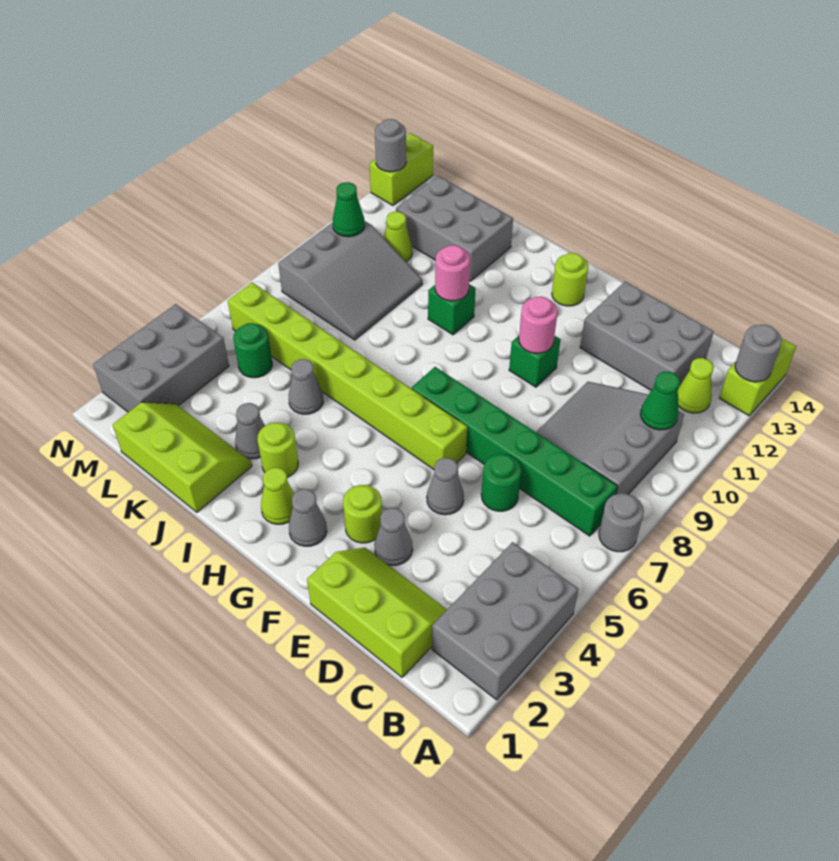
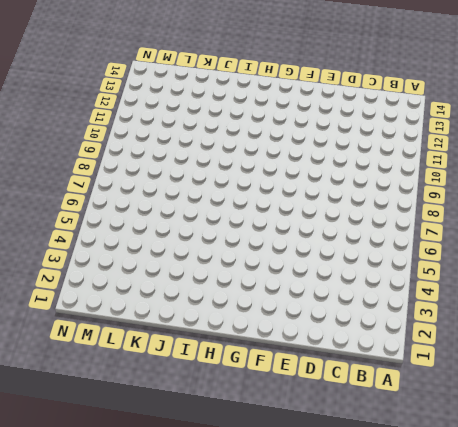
none -> grey 2x3 brick [432,542,579,700]
none -> grey 1x1 round brick [599,493,644,552]
none -> lime 1x2 brick [719,339,796,416]
none -> green 1x6 brick [412,367,618,536]

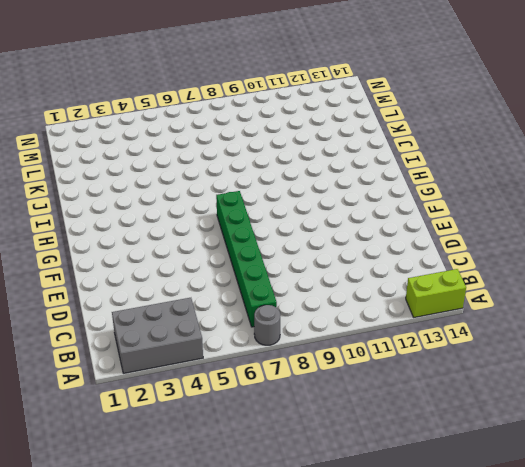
none -> grey 3x3 slope [536,382,684,494]
none -> lime 1x1 cone [678,358,714,413]
none -> lime 2x3 slope [307,547,447,677]
none -> grey 2x3 brick [580,281,714,390]

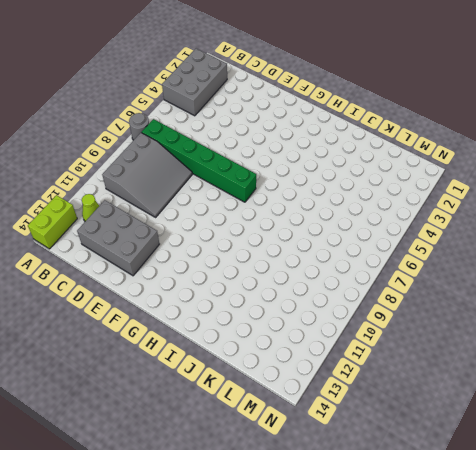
none -> lime 2x3 slope [307,547,447,677]
none -> green 1x1 round brick [481,454,521,511]
none -> grey 1x1 cone [374,508,413,566]
none -> grey 1x1 cone [427,458,464,515]

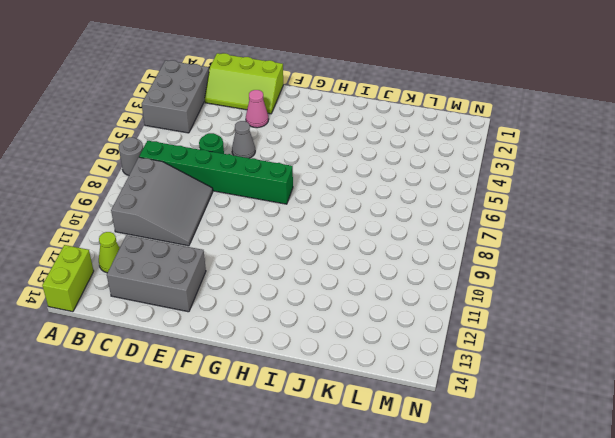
pink 1x1 cone [246,90,269,128] -> grey 1x1 cone [374,508,413,566]
none -> lime 1x1 round brick [343,485,382,543]
none -> lime 1x8 brick [228,283,467,469]
none -> green 1x1 brick [509,336,560,387]
none -> grey 1x1 cone [289,489,327,546]

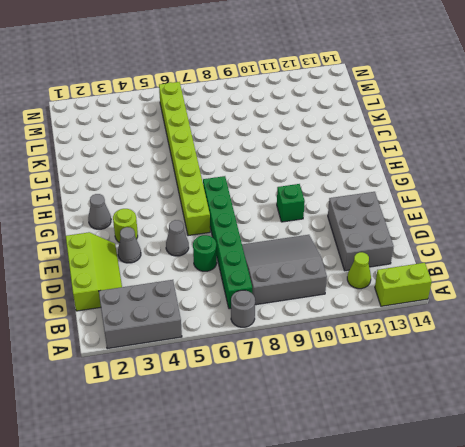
none -> lime 1x1 round brick [552,253,588,306]
none -> lime 1x1 cone [261,468,294,524]
none -> lime 1x1 round brick [257,423,298,477]
none -> green 1x1 brick [428,284,476,335]

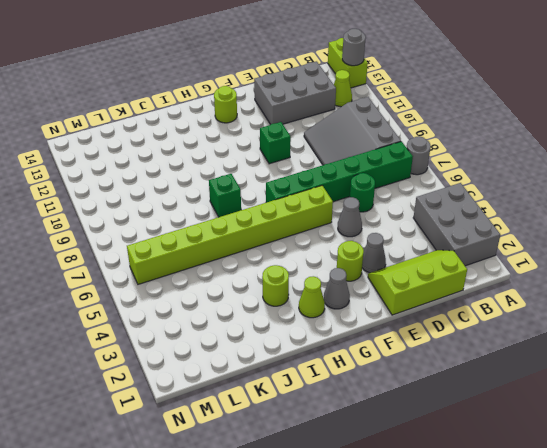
green 1x1 brick [209,174,241,217] -> green 1x1 brick moved to [428,284,476,335]
none -> lime 2x3 slope [113,402,252,512]
none -> grey 1x1 cone [235,403,265,459]
none -> grey 1x1 cone [289,359,323,414]
none -> grey 2x3 brick [396,176,513,281]

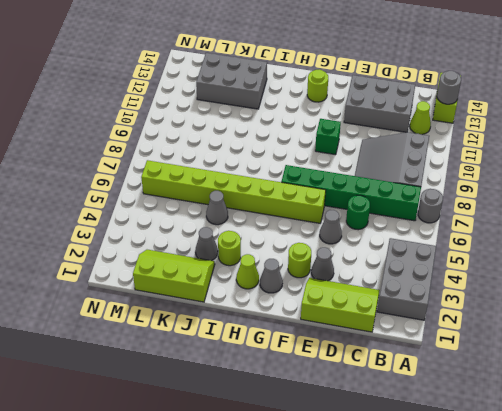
none -> green 1x1 brick [428,284,476,335]
none -> grey 3x3 slope [278,221,422,340]
none -> green 1x1 round brick [233,323,272,378]
none -> lime 1x1 cone [384,212,412,261]

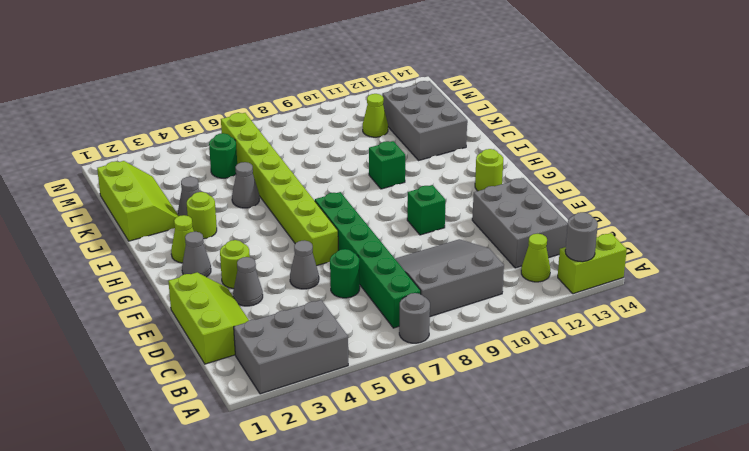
none -> grey 3x3 slope [278,221,422,340]
none -> grey 2x3 brick [93,304,229,412]
none -> lime 1x2 brick [370,133,433,206]
none -> green 1x1 cone [641,372,680,430]

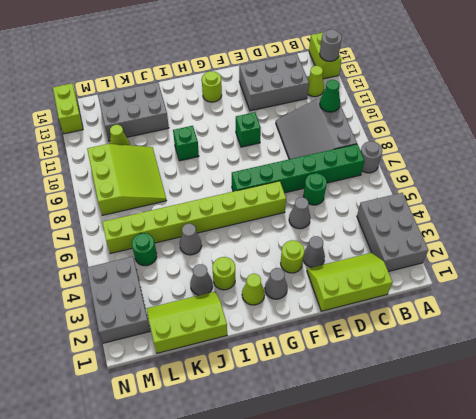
lime 3x3 slope [87,144,167,215] -> grey 3x3 slope [278,221,422,340]
none -> pink 1x1 round brick [519,296,558,353]
none -> pink 1x1 round brick [435,245,470,301]
none -> green 1x1 cone [333,182,365,237]
none -> grey 1x1 round brick [375,119,406,172]

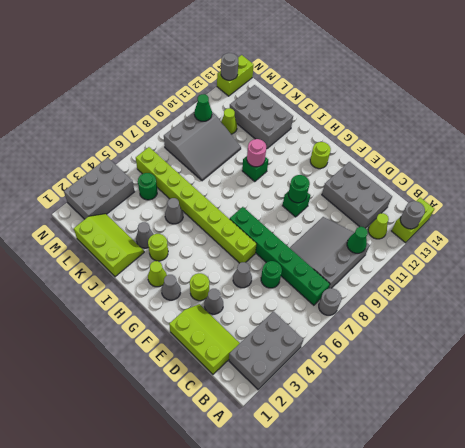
green 1x1 round brick [288,175,310,203] -> pink 1x1 round brick [519,296,558,353]

